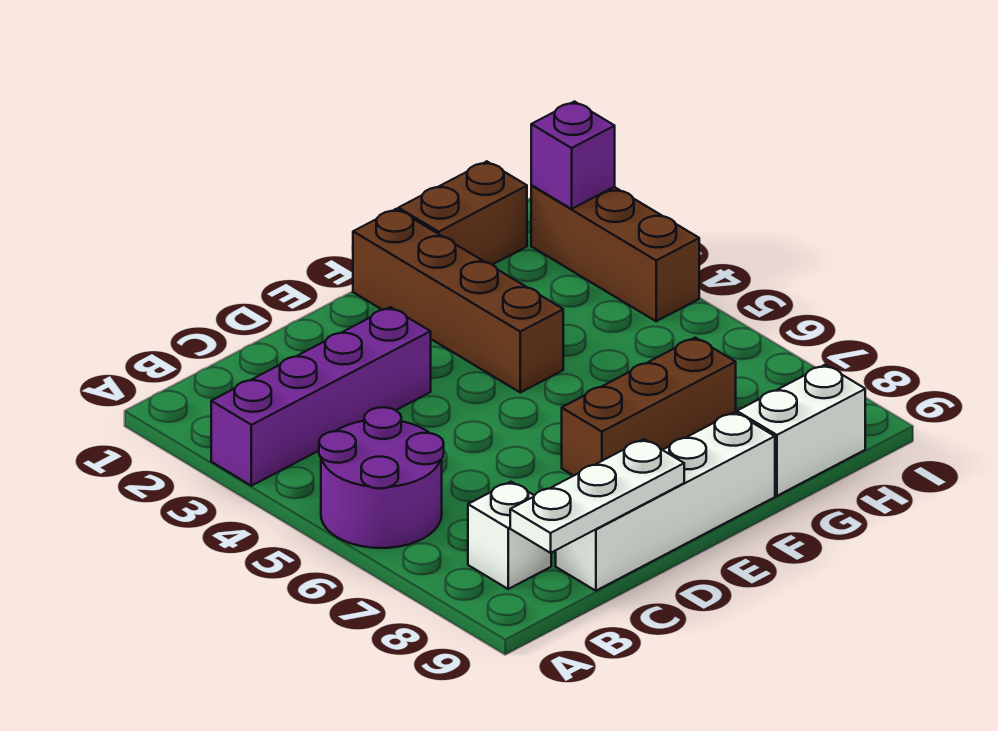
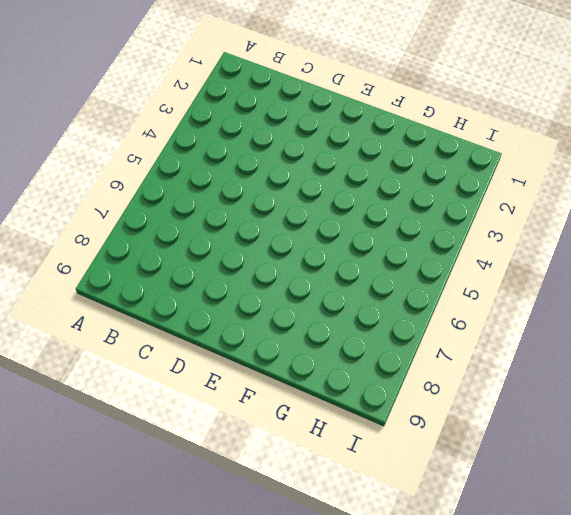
none -> purple 1x4 brick [211,307,431,486]
none -> purple 2x2 round brick [319,407,444,548]

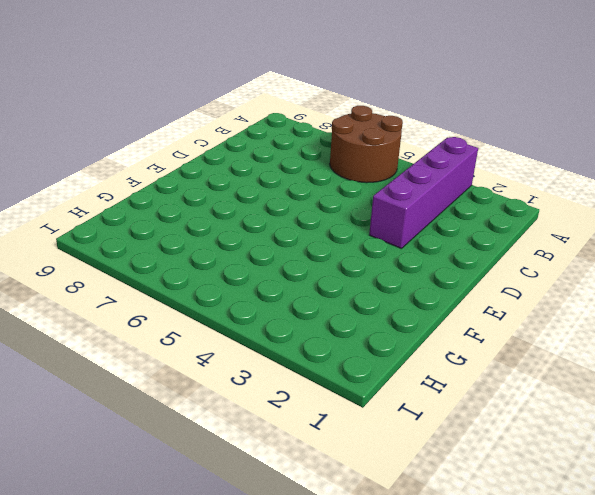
brown 2x2 round brick [330,106,403,183] -> purple 2x2 round brick [319,407,444,548]
none -> white 1x1 brick [468,482,551,589]
none -> white 1x4 brick [556,412,775,591]

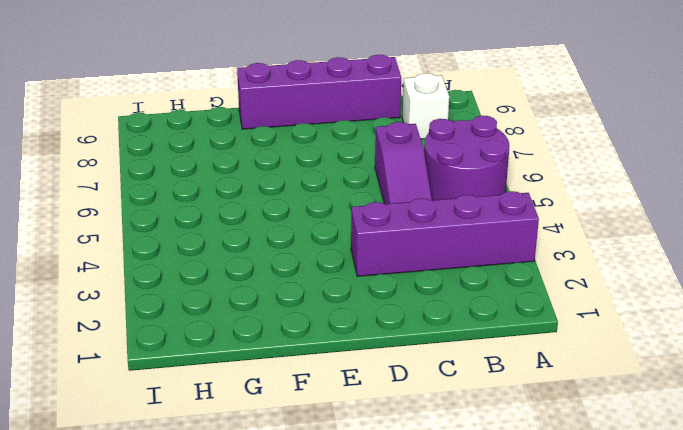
purple 1x3 slope [375,122,432,204] -> none
purple 1x4 brick [237,55,401,129] -> white 1x4 brick [556,412,775,591]
none -> brown 1x3 brick [562,338,736,476]
none -> brown 1x4 brick [353,209,563,392]

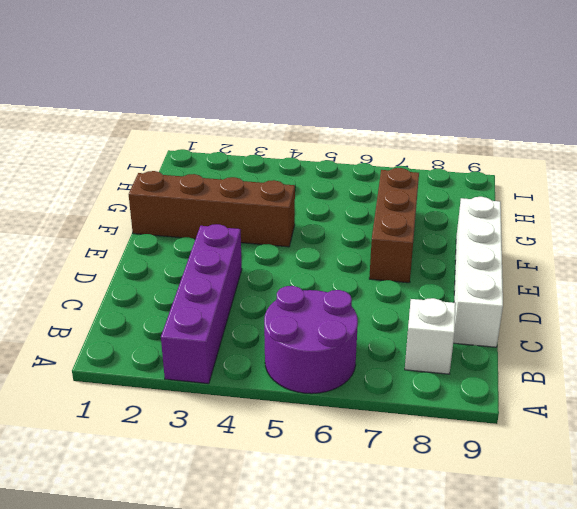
none -> brown 1x2 brick [398,161,527,265]
none -> white 1x2 brick [737,365,865,496]

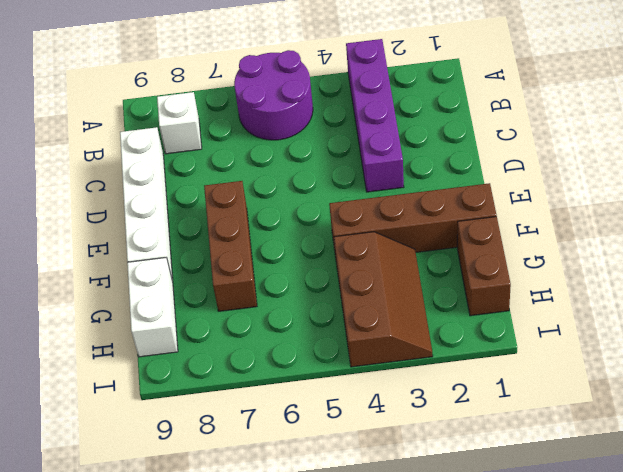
brown 2x3 slope [334,232,433,367] -> brown 1x3 brick [531,186,699,321]
none -> white 1x3 plate [510,439,684,553]
none -> purple 1x1 brick [531,102,615,209]

